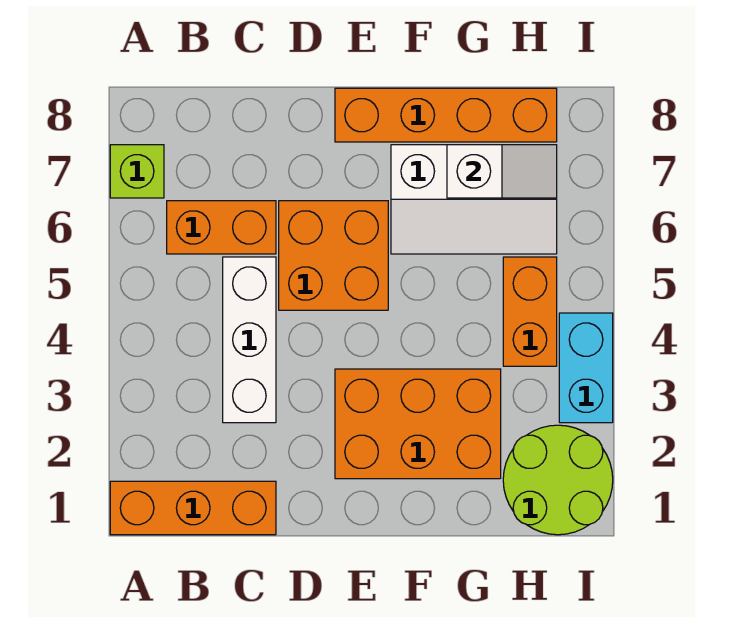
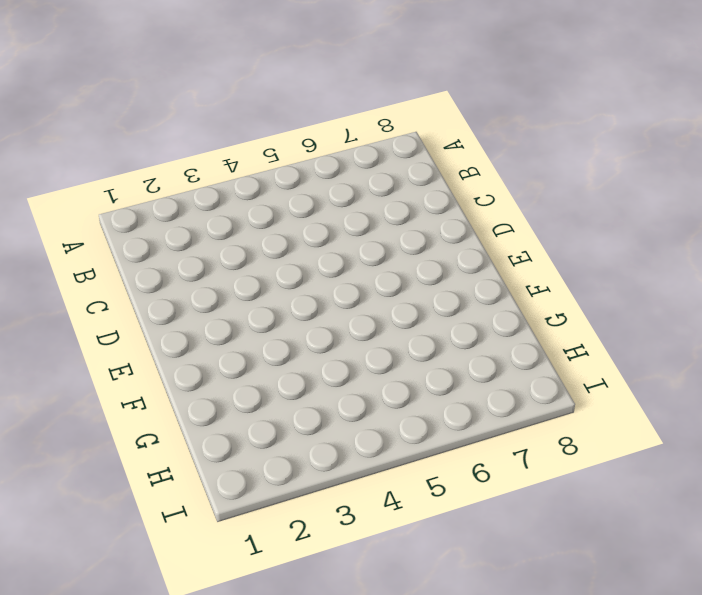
none -> orange 1x3 brick [110,481,276,535]
none -> lime 1x1 brick [110,145,164,198]
none -> orange 1x2 brick [167,201,276,254]

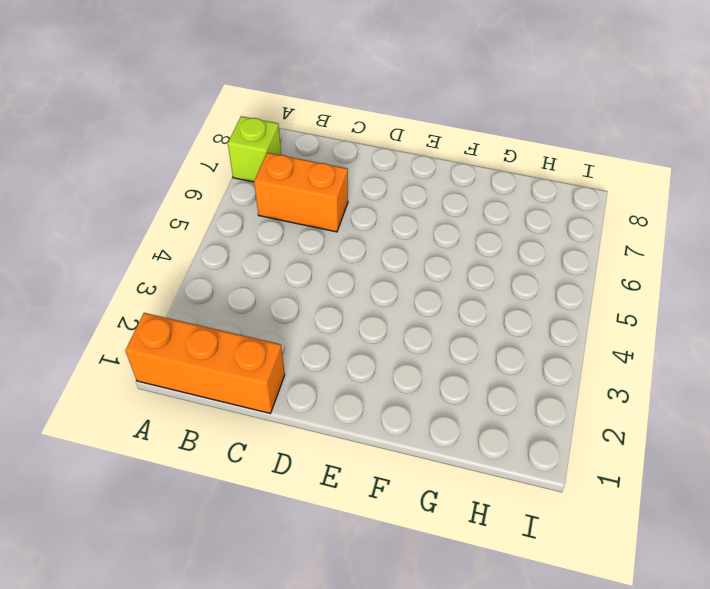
none -> white 1x3 brick [223,257,276,423]
none -> orange 2x2 brick [279,201,388,310]
none -> orange 2x3 brick [335,369,501,479]

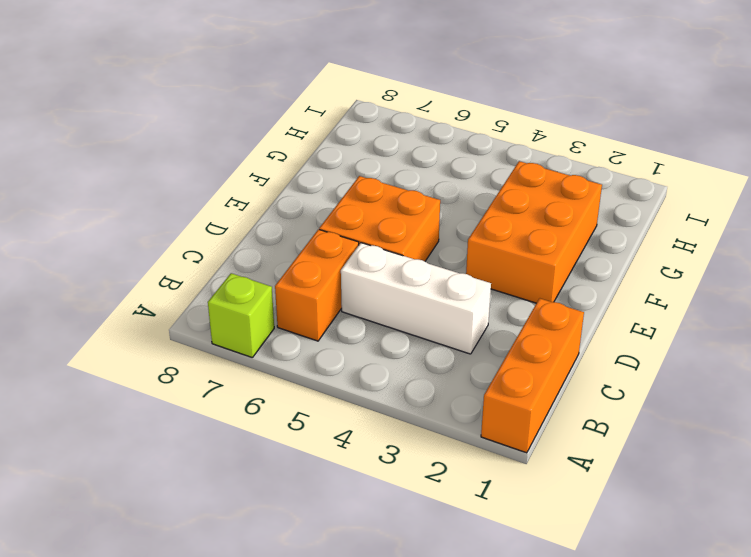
none -> orange 1x4 brick [335,88,557,142]
none -> white 2x3 slope [391,145,557,254]
none -> lime 2x2 round brick [503,425,613,535]

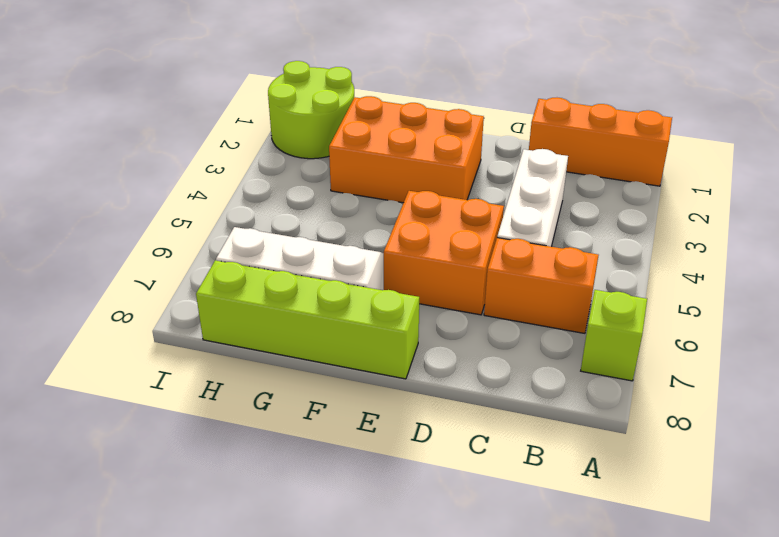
lime 1x4 brick [196,260,419,379] -> orange 1x4 brick [335,88,557,142]
none -> orange 1x2 brick [503,257,557,366]
none -> cyan 1x2 brick [559,313,613,423]
none -> white 1x2 slope [447,145,557,198]

